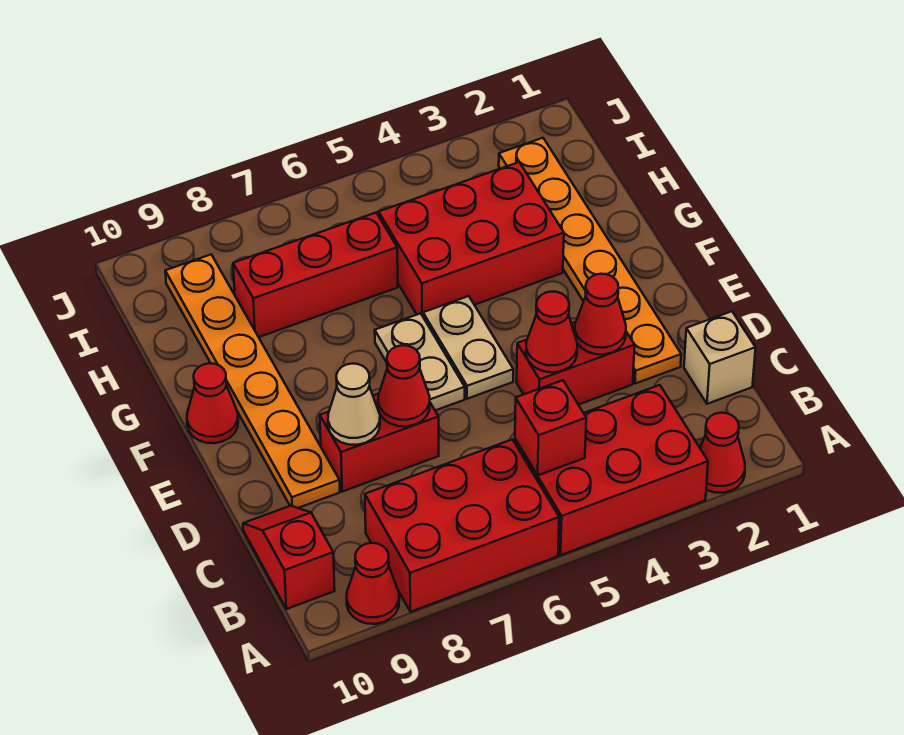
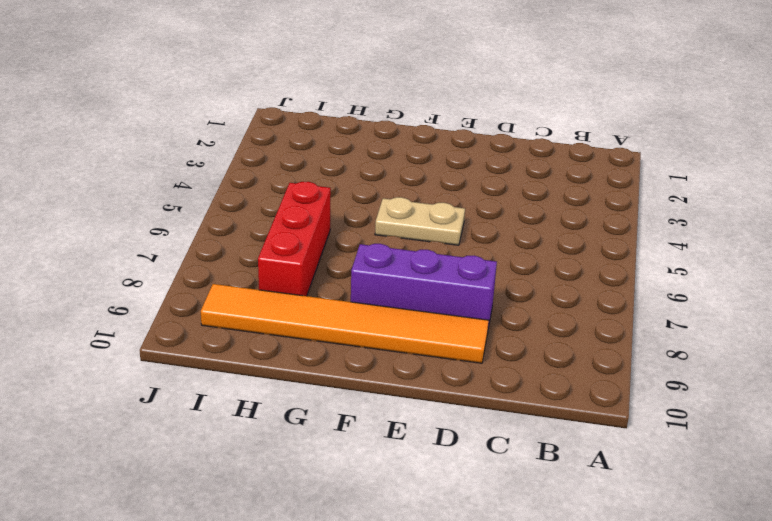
purple 1x3 brick [351,244,497,329] -> red 1x2 brick [320,393,439,492]
orange 1x6 tile [201,284,489,363] -> orange 1x6 plate [165,255,340,508]
none -> red 1x1 cone [700,413,745,493]
none -> red 2x3 brick [515,385,708,555]
none -> red 2x3 brick [365,439,559,612]

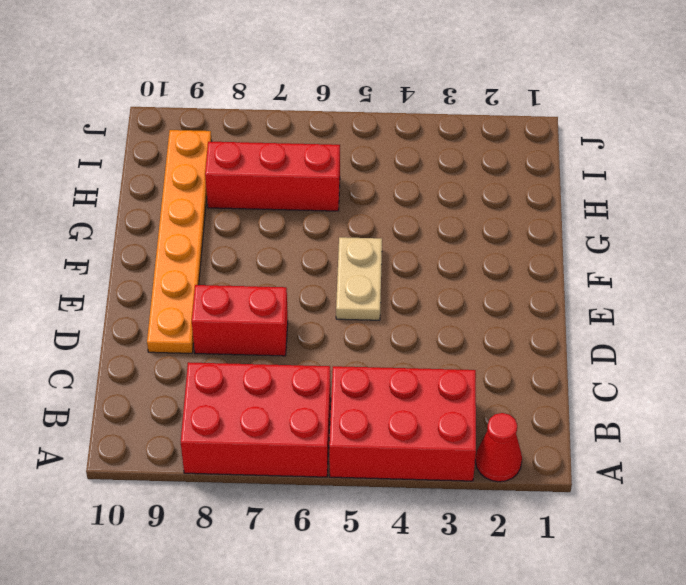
none -> red 1x1 cone [347,543,399,624]
none -> red 1x2 slope [243,506,335,609]
none -> tan 1x1 brick [684,311,756,404]

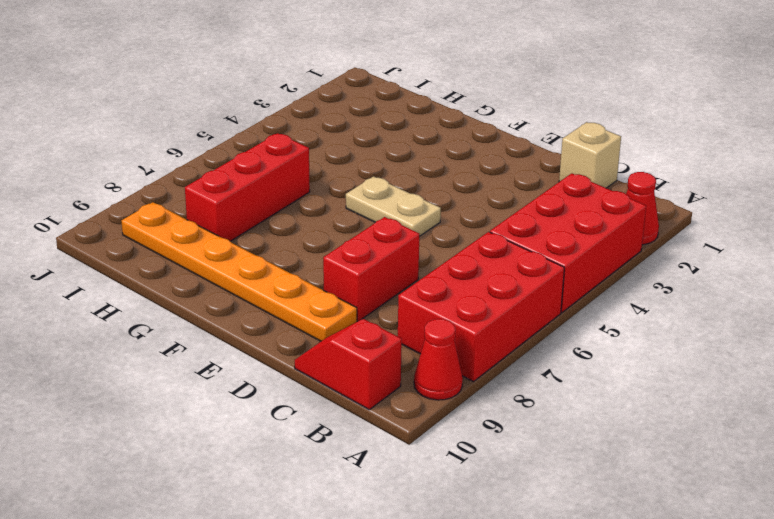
none -> orange 1x6 plate [499,138,681,384]
none -> red 1x2 brick [517,322,635,405]
none -> tan 1x2 plate [375,313,465,410]

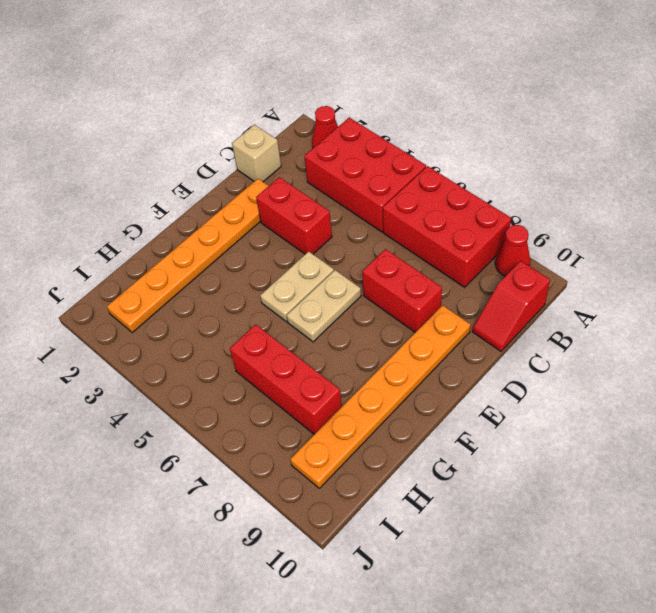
none -> red 1x1 cone [187,363,238,443]
none -> red 2x3 brick [379,162,564,316]
none -> red 1x1 brick [515,380,586,475]

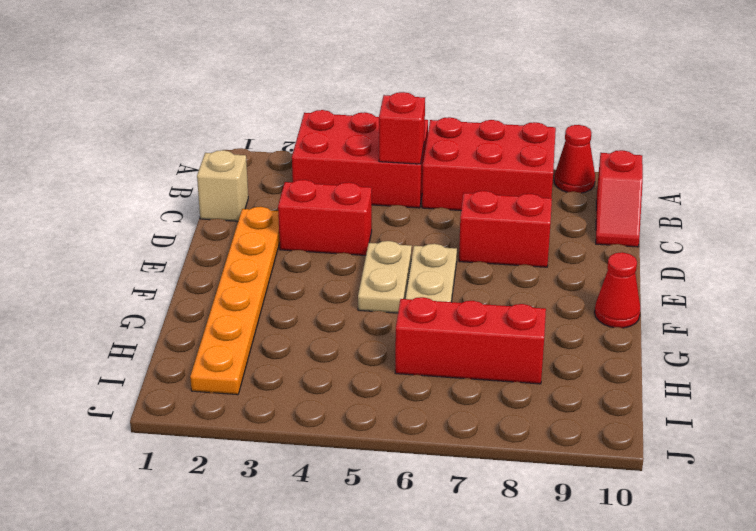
none -> red 1x1 cone [700,413,745,493]
none -> orange 1x6 plate [165,255,340,508]
none -> red 2x3 brick [379,162,564,316]

